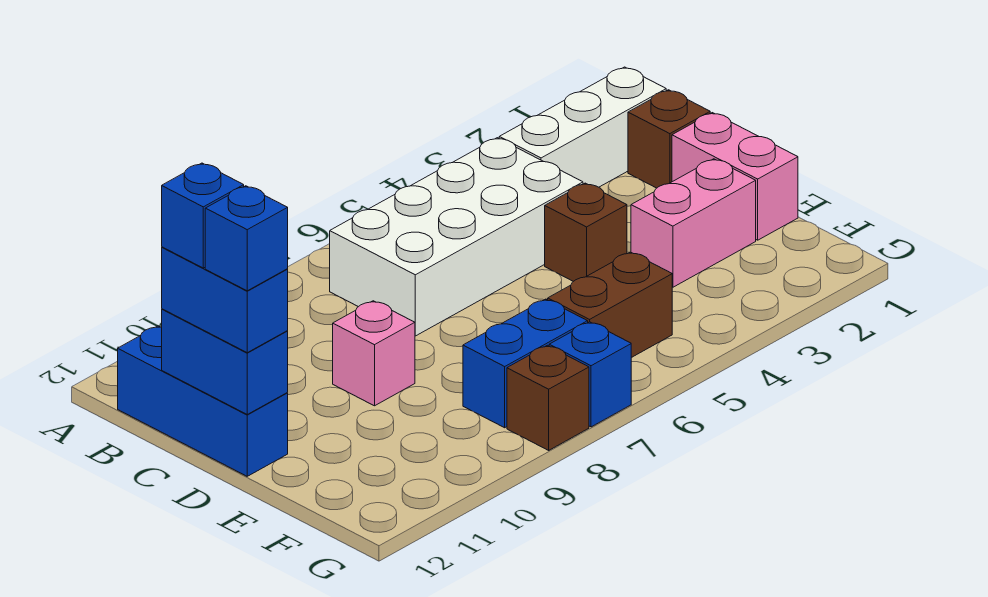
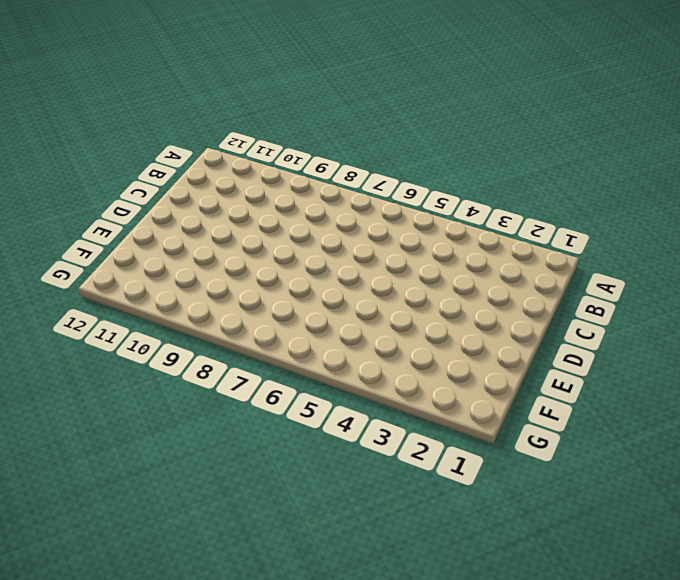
none -> white 1x3 brick [499,67,666,187]
none -> white 2x4 brick [330,138,583,336]
none -> blue 1x3 brick [118,326,288,476]

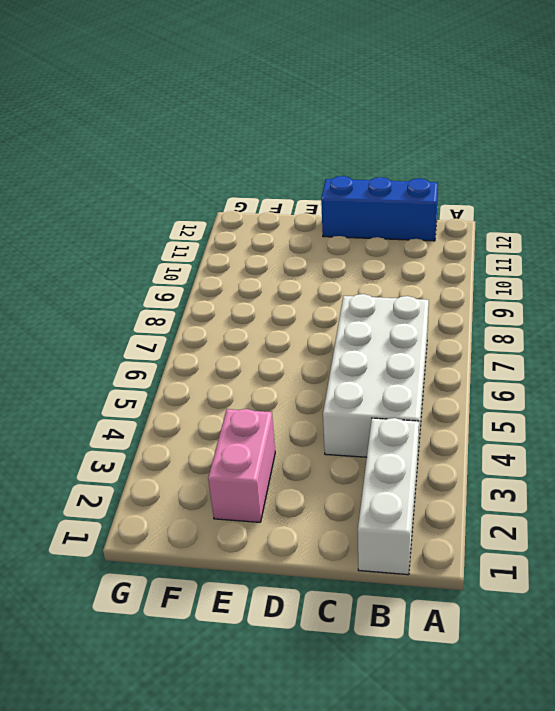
none -> brown 1x1 brick [628,90,710,188]
none -> pink 1x2 brick [672,113,798,240]
none -> brown 1x1 brick [545,183,627,282]

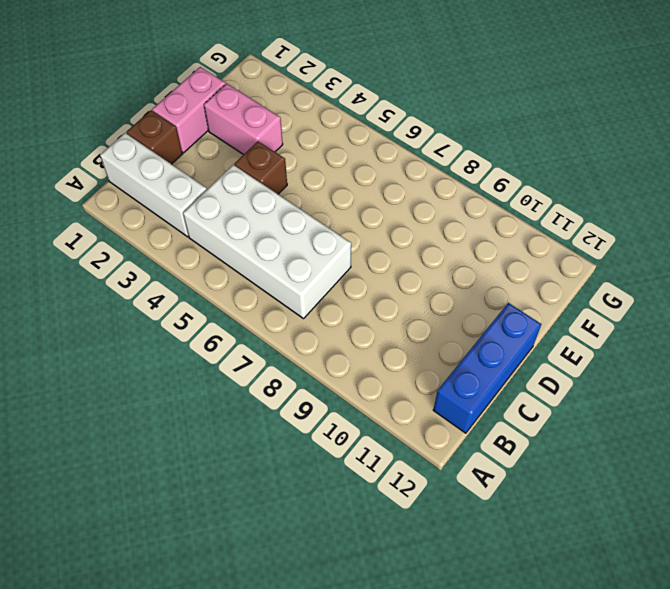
none -> pink 1x1 brick [333,301,415,406]
none -> brown 1x2 brick [548,252,672,358]
none -> blue 1x2 brick [463,299,588,428]

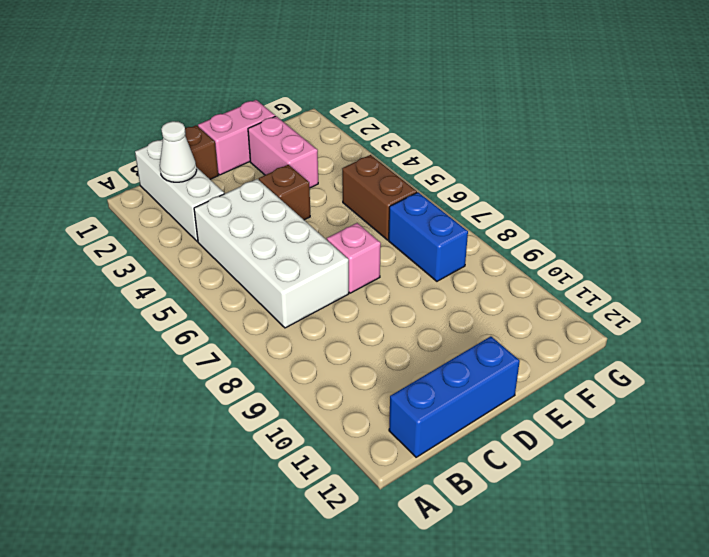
white 1x1 cone [160,121,197,182] -> none
pink 1x1 brick [327,223,381,293] -> pink 1x1 brick moved to [333,301,415,406]
none -> blue 1x1 brick [549,322,631,427]
none -> brown 1x1 brick [507,345,589,450]
none -> blue 1x2 brick [162,309,288,414]

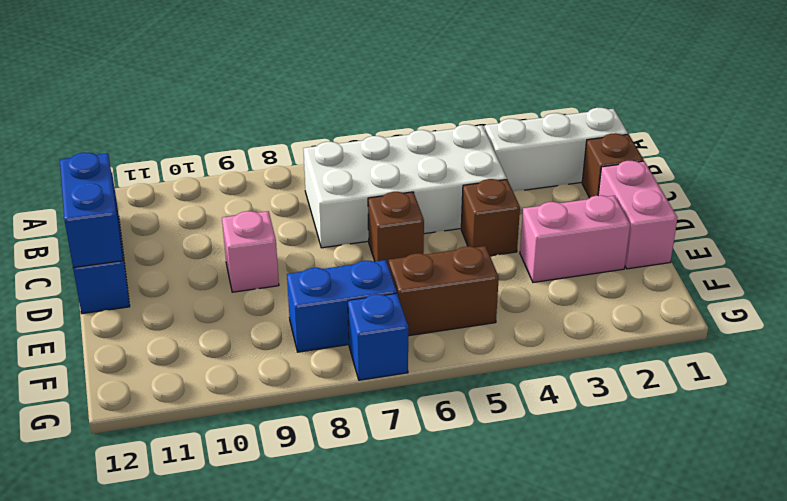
brown 1x1 brick [368,192,424,266] -> brown 1x1 brick moved to [507,345,589,450]
none -> blue 1x2 brick [162,247,288,353]
none -> blue 1x1 brick [162,163,244,268]
none -> blue 1x1 brick [205,186,288,291]

